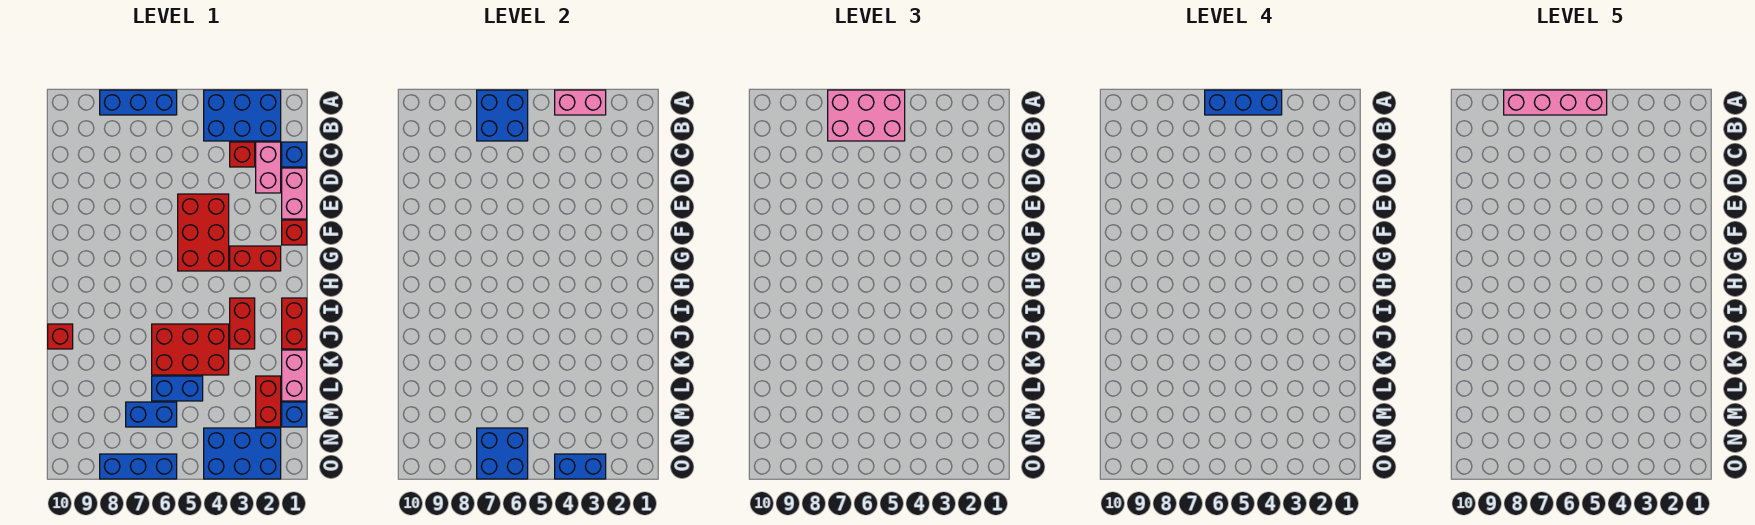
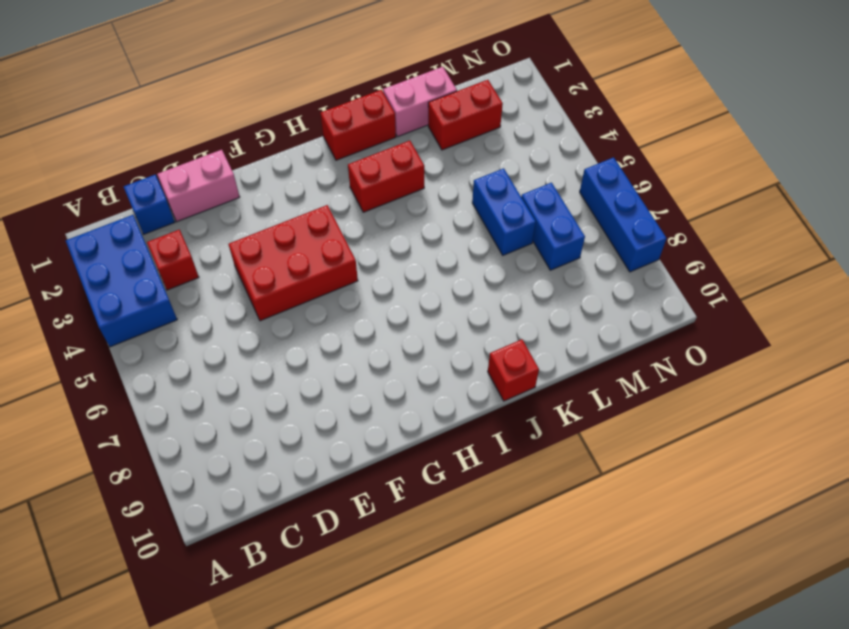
none -> blue 1x3 brick [100,90,177,115]
none -> pink 1x2 brick [256,142,281,193]
none -> red 1x1 brick [282,220,307,245]

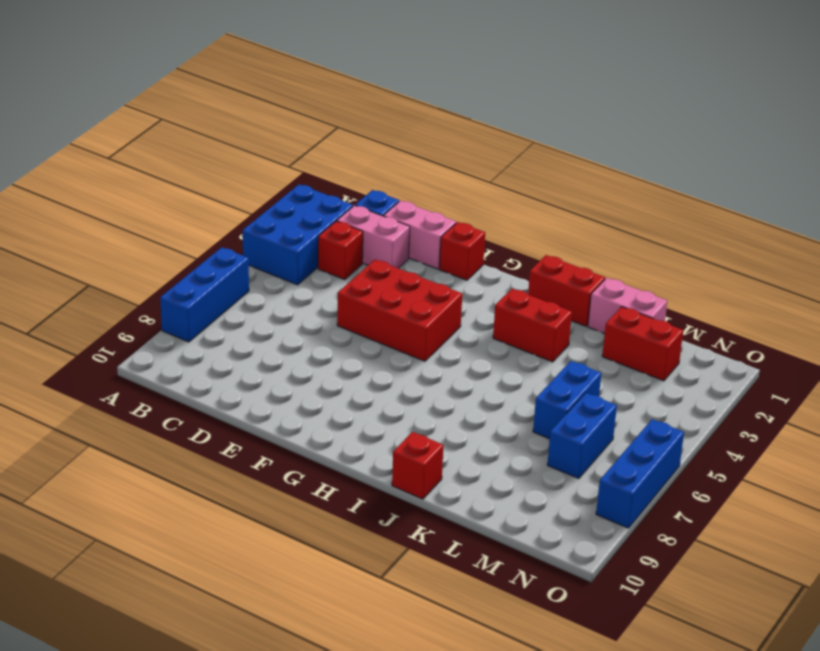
none -> red 1x2 brick [230,246,281,271]
none -> red 2x3 brick [152,324,229,375]
none -> blue 1x1 brick [282,402,307,427]

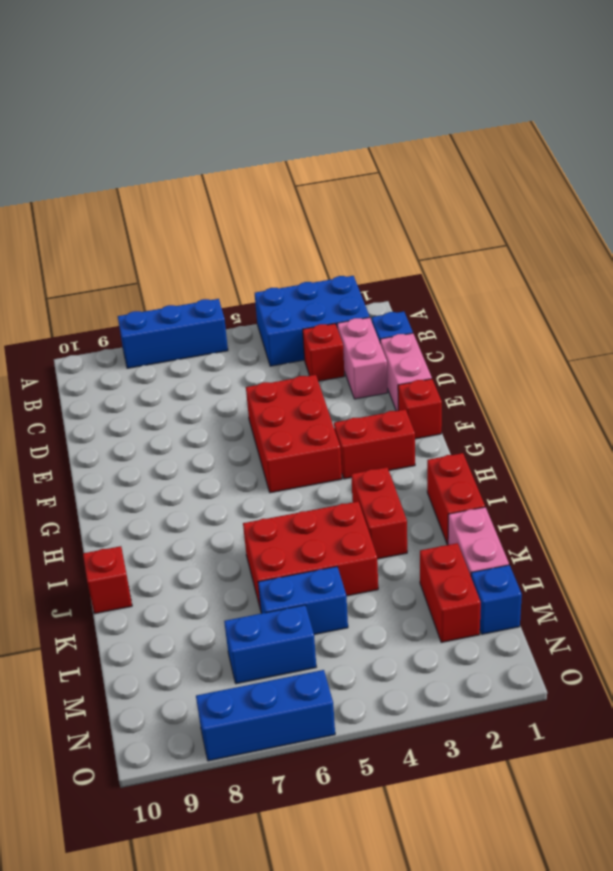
none -> blue 2x3 brick [204,428,281,479]
none -> pink 1x2 brick [555,90,606,115]
none -> blue 2x2 brick [477,90,528,141]

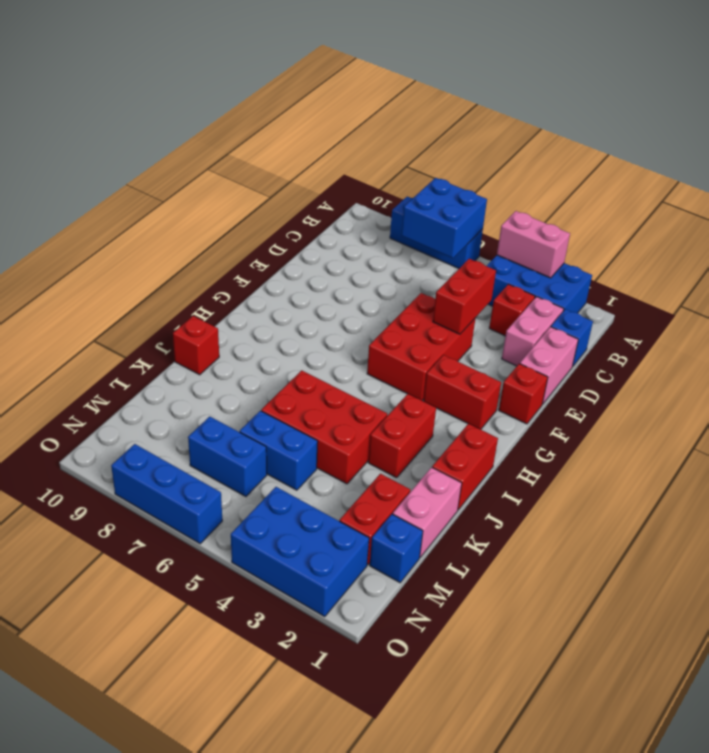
red 1x2 brick [433,259,496,334] -> none
none -> blue 2x2 brick [477,428,528,479]
none -> blue 1x2 brick [555,454,606,479]
none -> pink 2x3 brick [828,90,905,141]

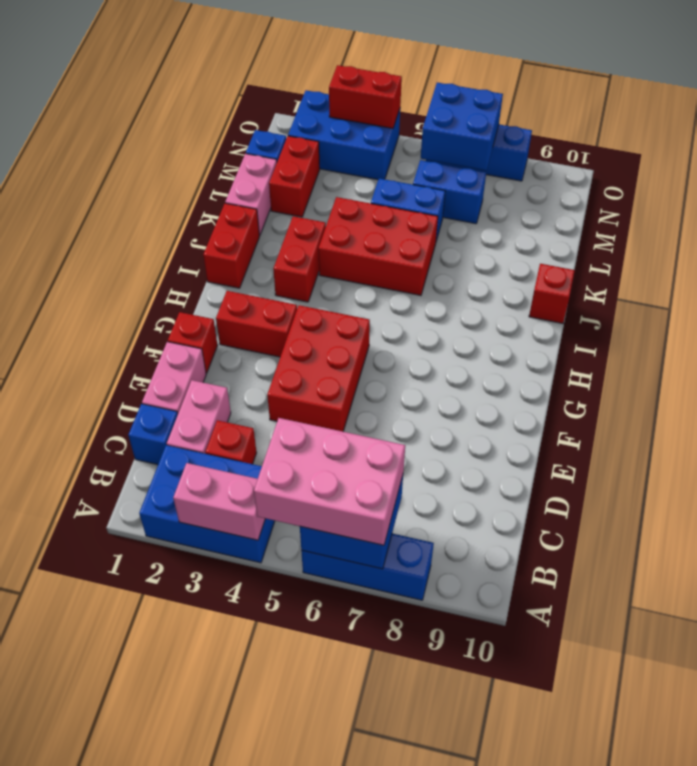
red 1x2 brick [329,65,402,128] -> blue 1x2 brick [555,454,606,479]
none -> blue 1x3 brick [1205,90,1282,115]
none -> pink 1x4 brick [1504,90,1607,115]

